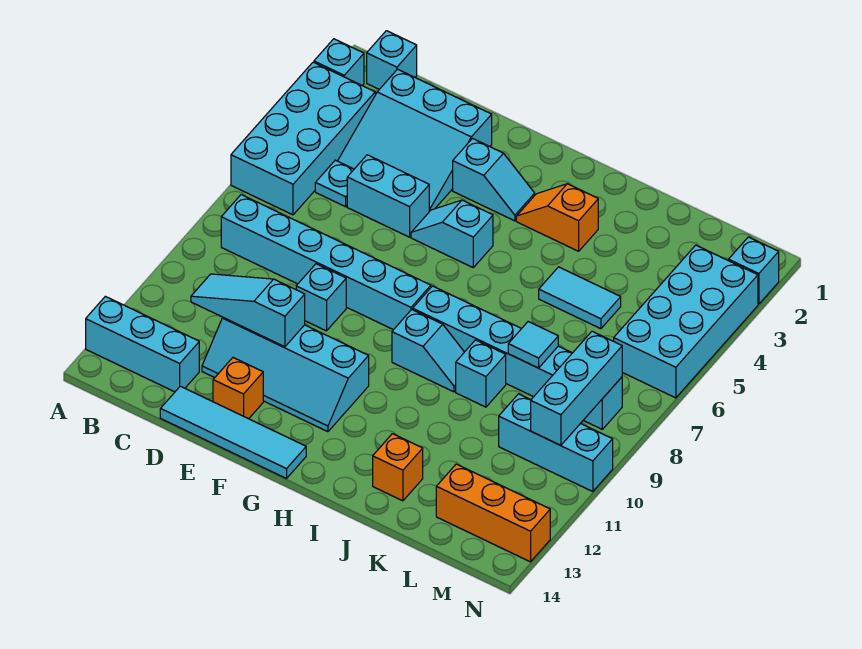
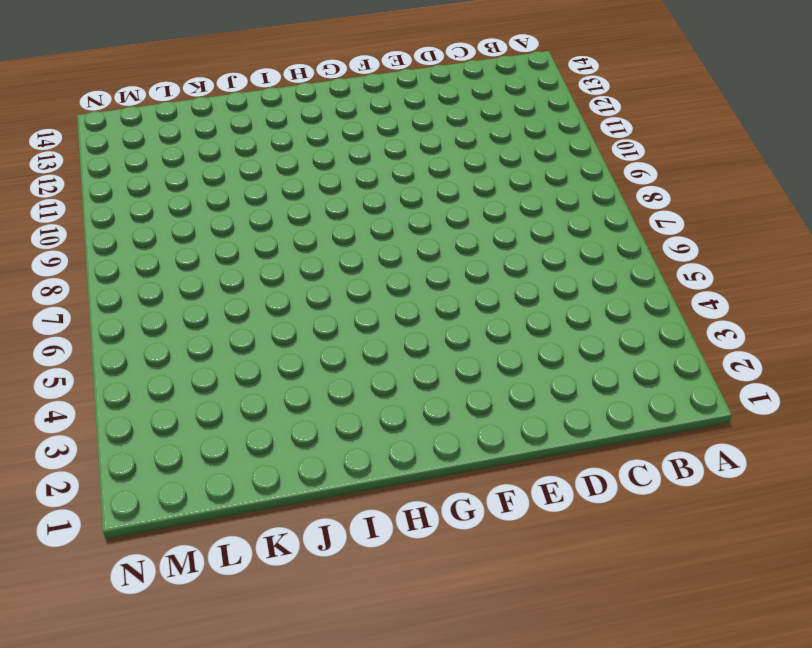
none -> cyan 1x1 brick [314,39,364,86]
none -> cyan 2x4 brick [231,62,375,215]
none -> cyan 1x3 brick [86,296,199,392]

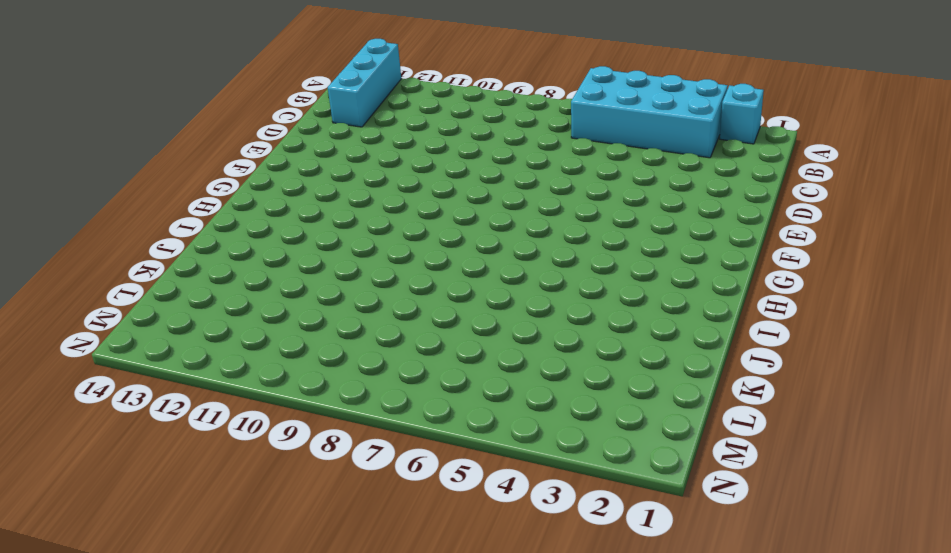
none -> cyan 1x1 brick [367,31,417,89]
none -> cyan 1x6 brick [221,195,431,330]
none -> cyan 3x3 slope [338,69,492,212]

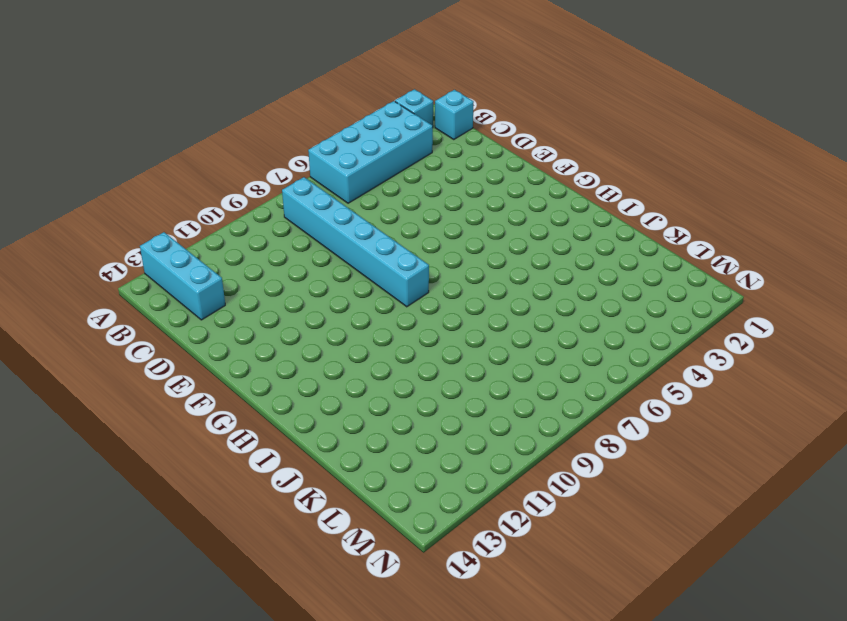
none -> cyan 3x3 slope [338,69,492,212]
none -> cyan 1x1 plate [315,160,354,207]
none -> cyan 1x2 brick [347,155,429,237]

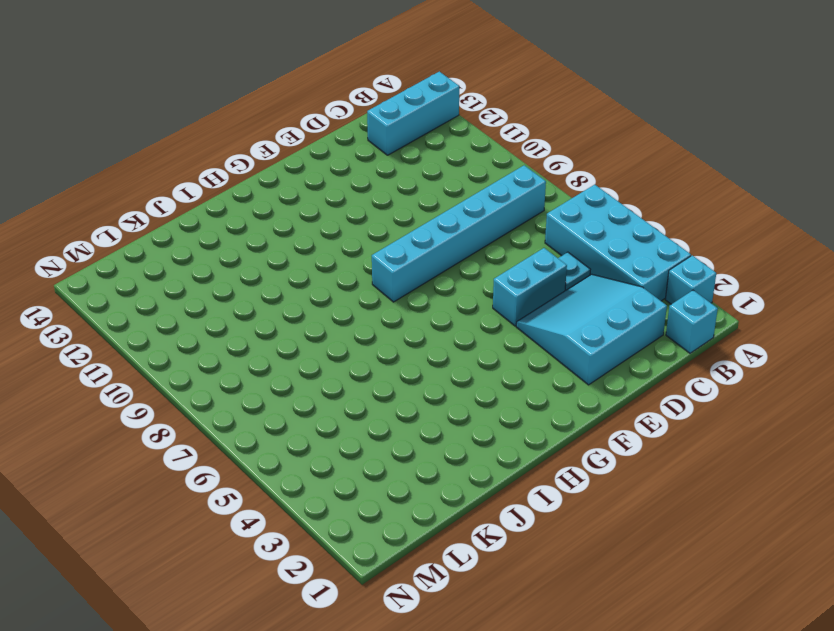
none -> cyan 2x4 slope [202,318,369,432]
none -> cyan 1x4 tile [160,386,306,479]
none -> cyan 1x1 brick [296,264,346,331]

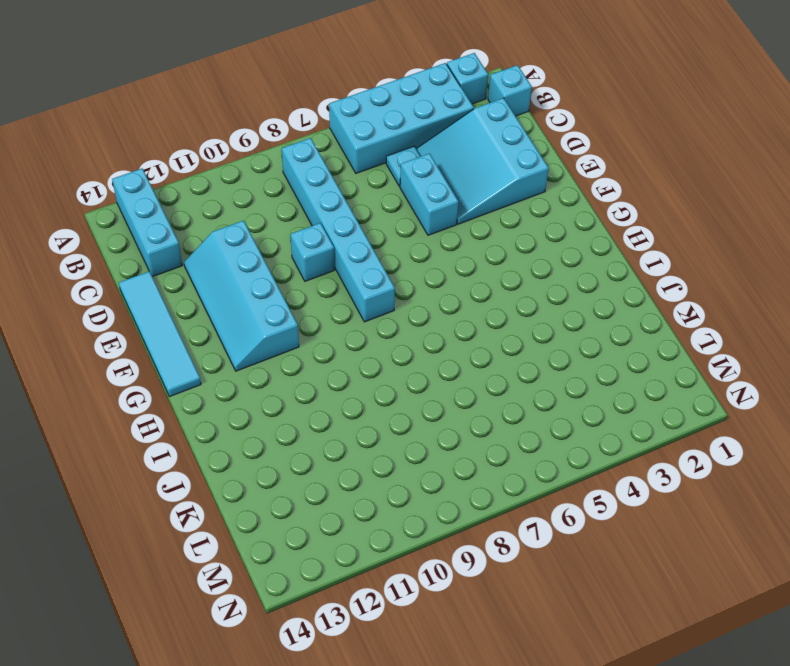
none -> orange 1x1 brick [213,358,263,419]
none -> cyan 1x2 slope [453,139,535,221]
none -> cyan 1x2 slope [411,200,493,267]

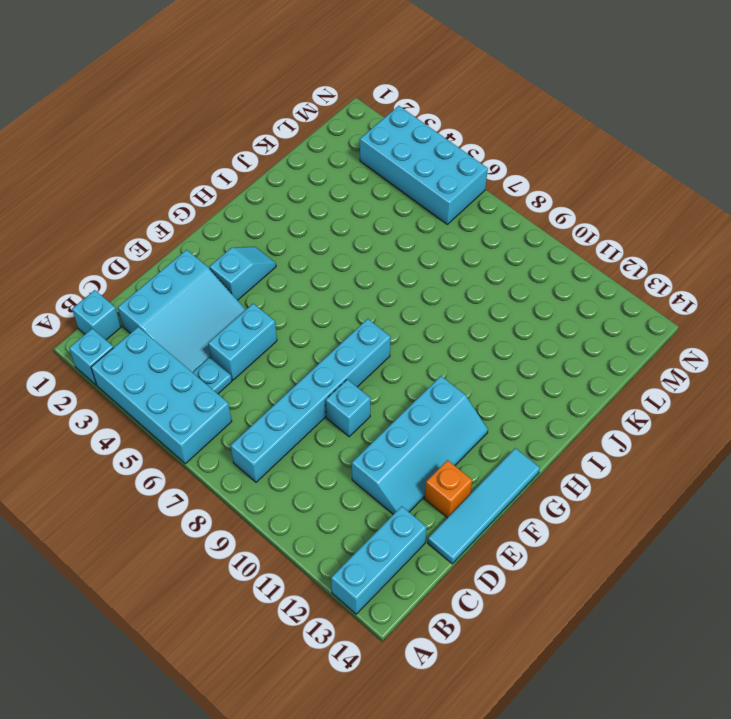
none -> cyan 1x2 slope [411,200,493,267]
none -> orange 1x2 slope [516,184,598,251]
none -> cyan 1x6 brick [413,286,622,429]

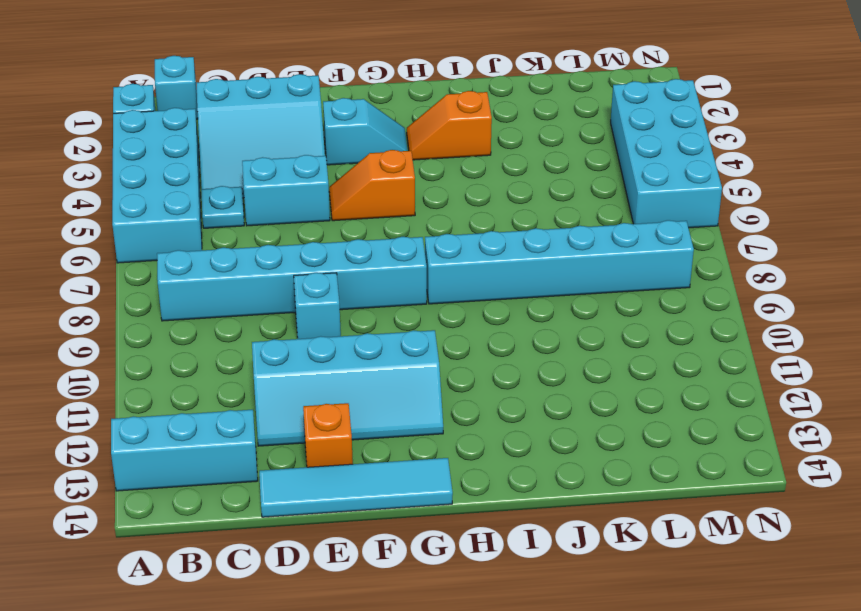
orange 1x2 slope [329,150,415,221] -> cyan 1x2 slope [411,200,493,267]
none -> cyan 1x2 slope [392,310,464,392]
none -> cyan 1x2 tile [539,267,621,329]
none -> cyan 1x1 brick [456,340,506,407]

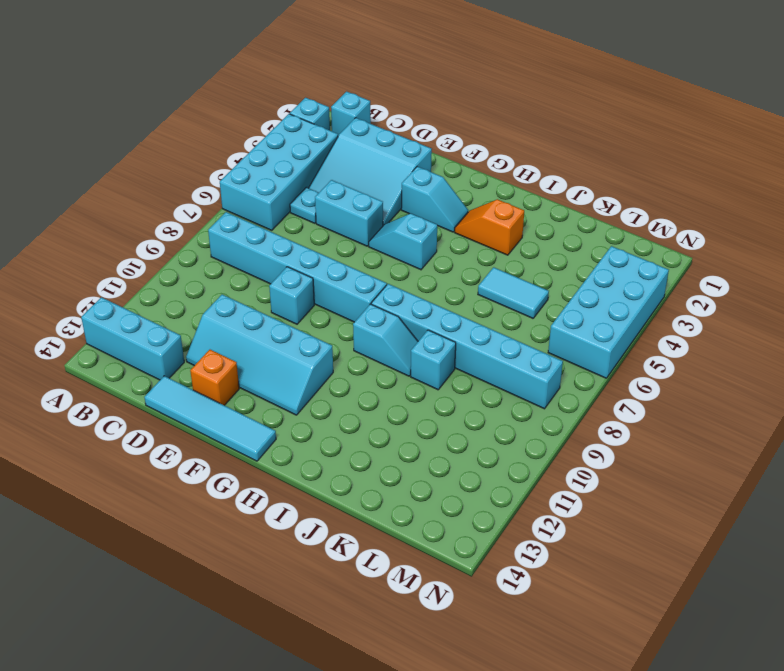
none -> orange 1x1 brick [373,434,423,501]
none -> cyan 1x3 brick [499,394,613,492]
none -> orange 1x3 brick [436,464,550,562]

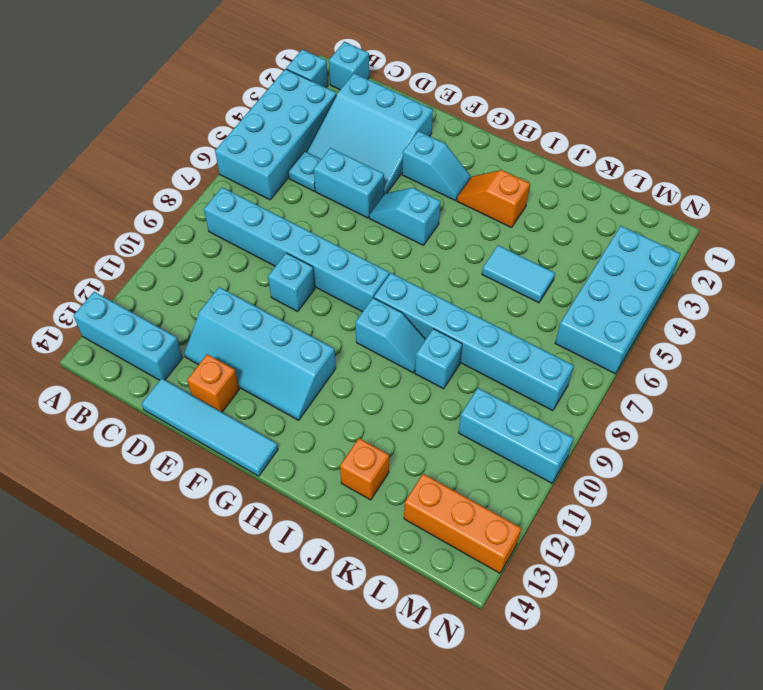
none -> cyan 1x1 brick [729,237,779,304]
none -> cyan 1x3 slope [191,274,305,347]
none -> cyan 1x1 tile [508,322,558,368]

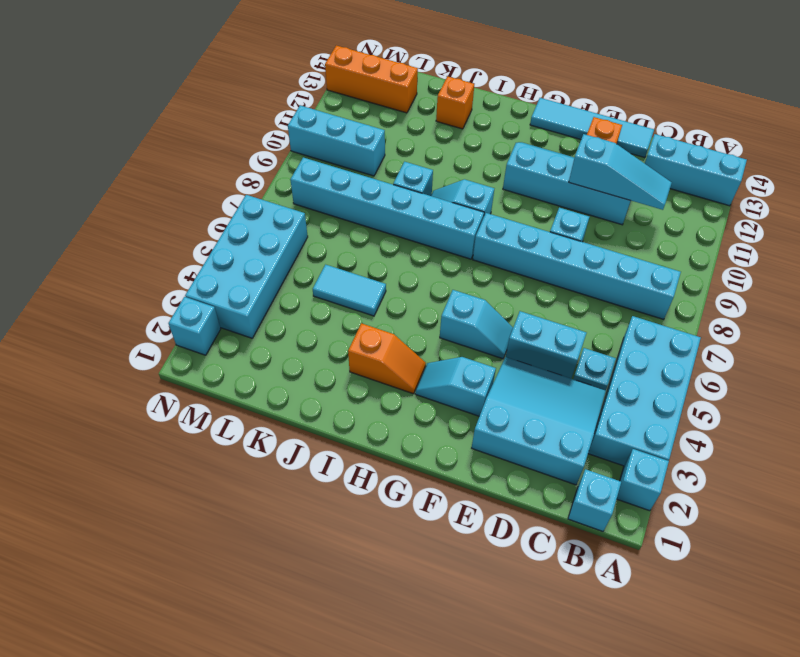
none -> cyan 1x1 tile [508,322,558,368]
none -> cyan 1x3 brick [531,331,622,445]

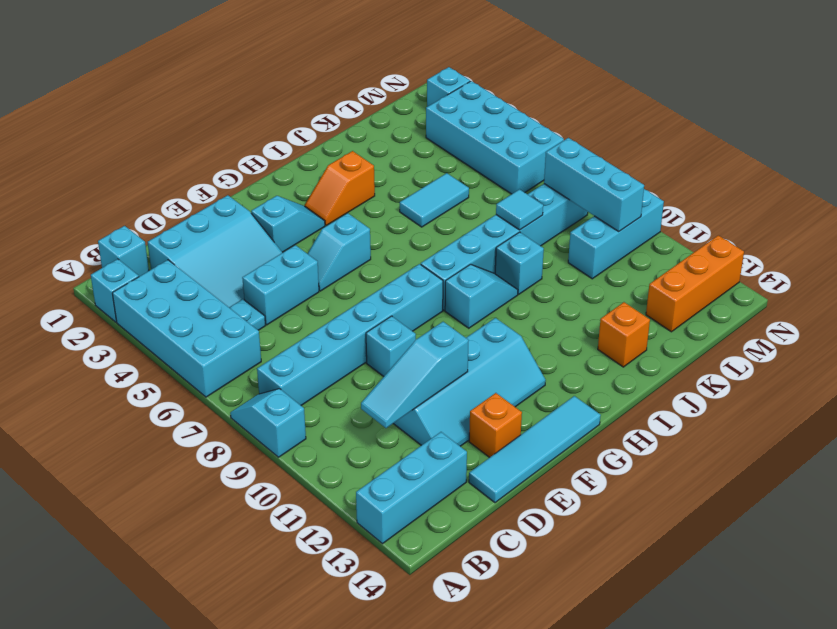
cyan 1x2 slope [230,389,306,457] -> none

